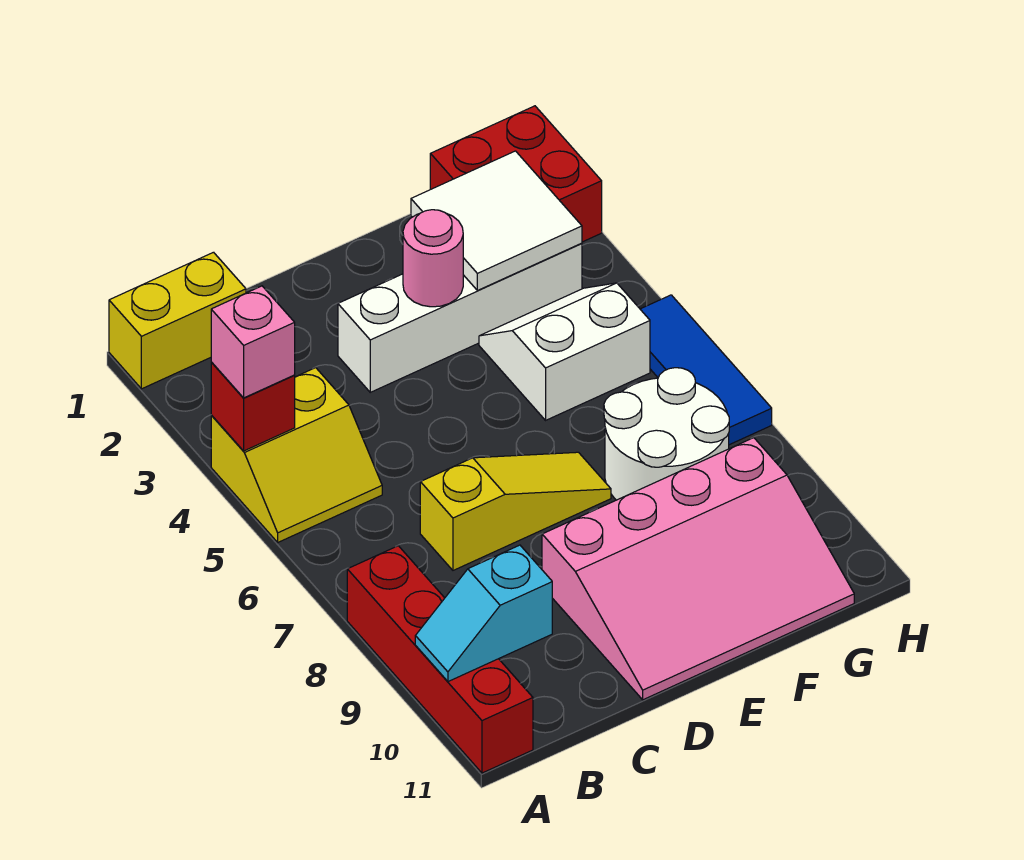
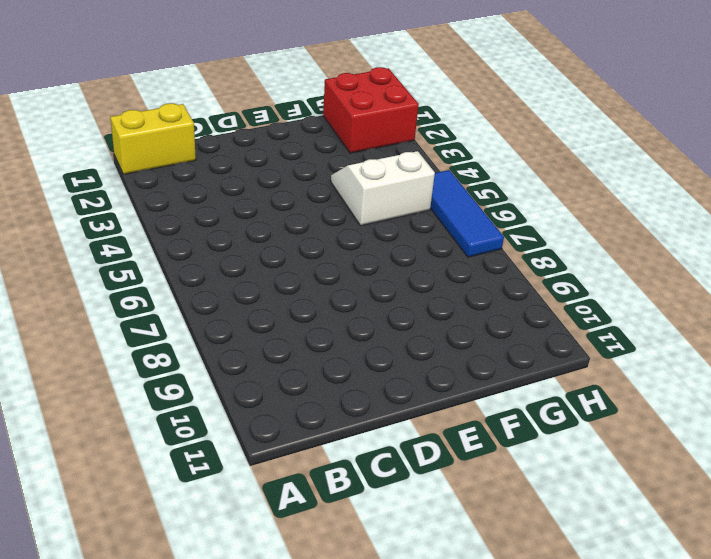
none -> yellow 2x2 slope [211,368,382,542]
none -> red 1x4 brick [347,546,533,773]
none -> yellow 1x3 slope [420,452,611,570]

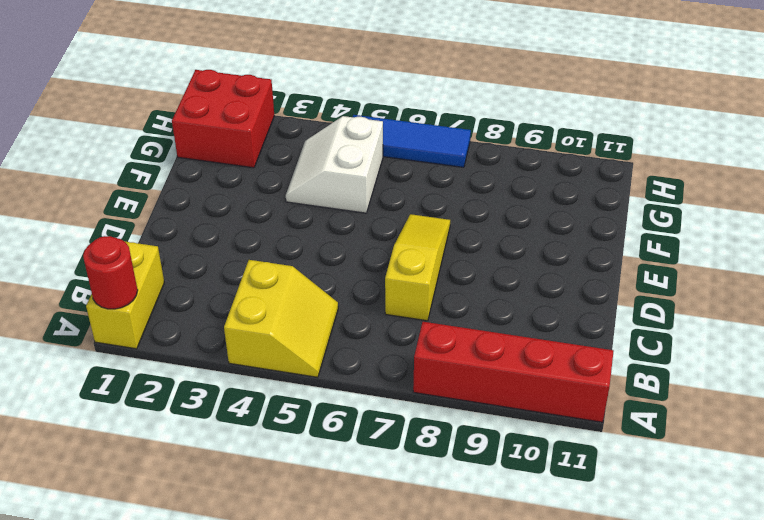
red 1x1 round brick [83,236,138,309] -> none
none -> white 1x4 brick [338,243,582,392]
none -> pink 3x4 slope [542,438,854,700]
none -> white 2x2 round brick [604,368,729,500]

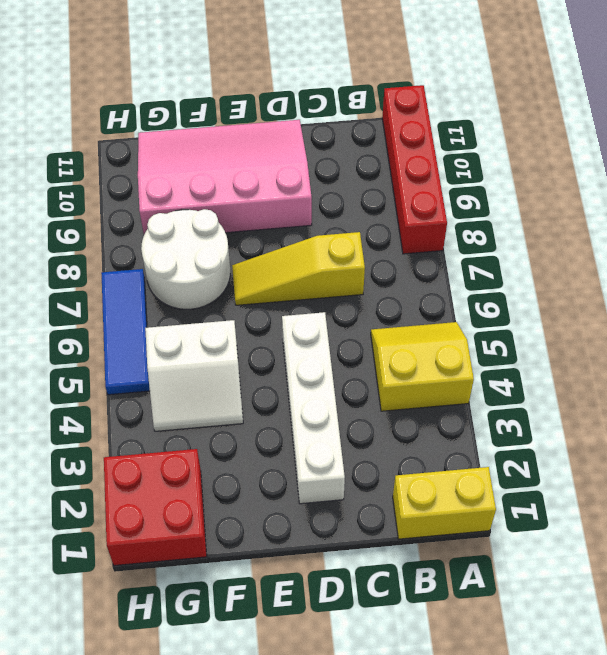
white 1x4 brick [282,312,345,504] -> white 1x4 brick turned to [338,243,582,392]
none -> red 1x1 brick [211,362,295,451]
none -> cyan 1x2 slope [415,545,552,682]
none -> pink 1x1 round brick [403,210,463,307]

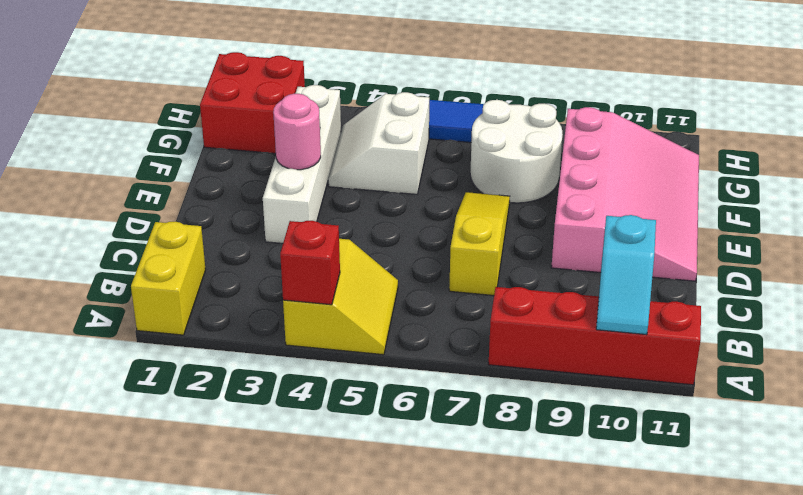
none -> white 2x2 tile [411,151,582,291]
none -> pink 1x1 brick [211,286,295,398]

